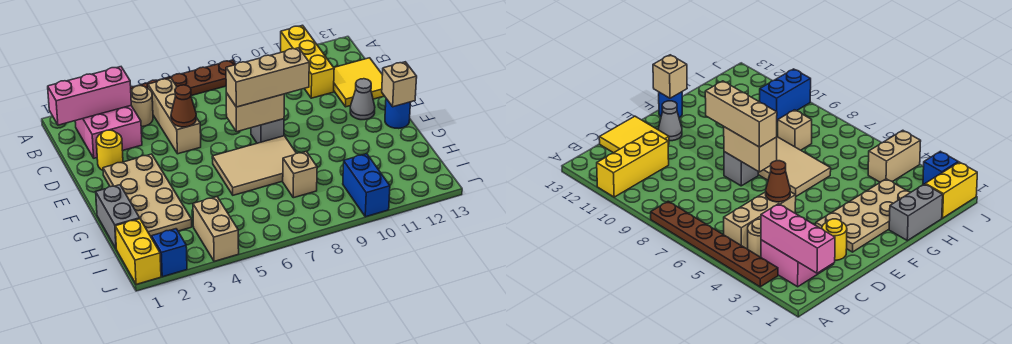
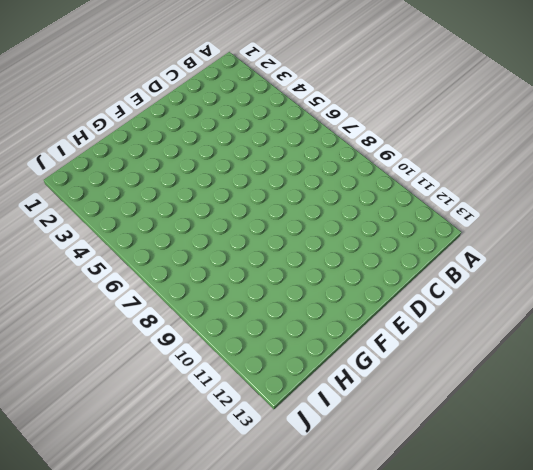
none -> brown 1x6 plate [131,60,236,96]
none -> yellow 1x3 brick [281,25,334,98]
none -> pink 2x2 brick [75,106,142,158]

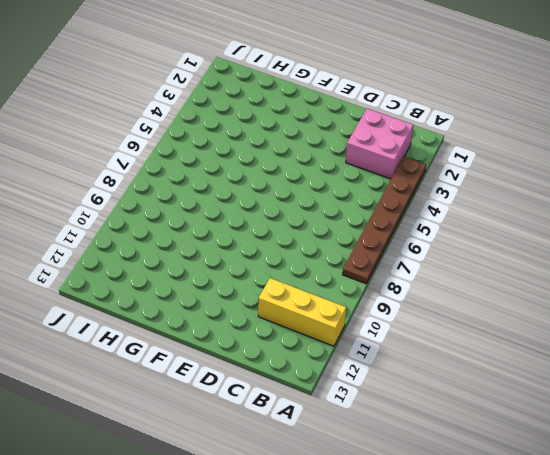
none -> tan 1x1 round brick [131,86,153,127]
none -> tan 1x3 brick [148,78,201,154]
none -> yellow 2x2 tile [334,58,384,107]

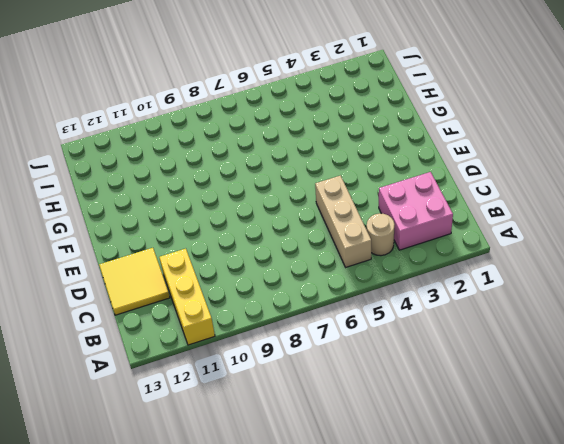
none -> brown 1x6 plate [131,60,236,96]
none -> yellow 1x1 round brick [96,130,123,170]
none -> tan 2x4 plate [103,154,192,238]

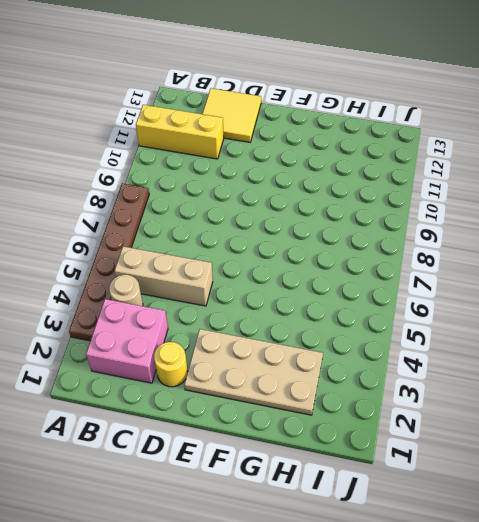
none -> grey 1x1 brick [251,119,284,143]
none -> grey 1x1 cone [350,79,375,120]
none -> tan 2x3 tile [212,136,296,195]

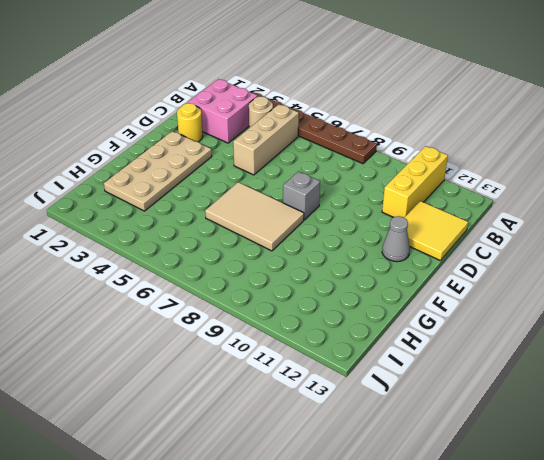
none -> blue 1x1 round brick [385,99,411,129]
none -> grey 1x2 brick [96,185,140,248]
none -> tan 1x1 brick [283,152,317,198]

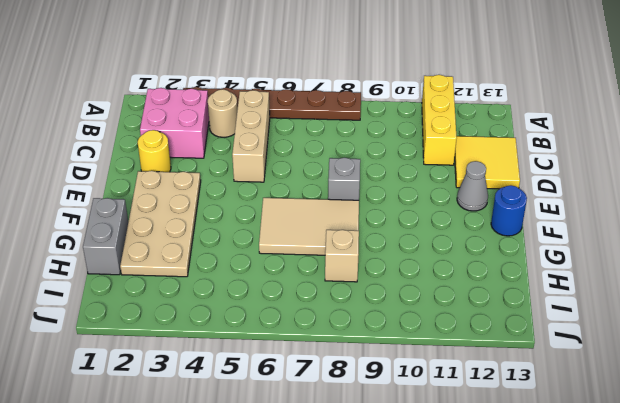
none -> yellow 1x2 brick [115,219,161,284]
none -> tan 1x2 brick [193,197,239,261]
none -> blue 1x2 brick [343,154,390,217]

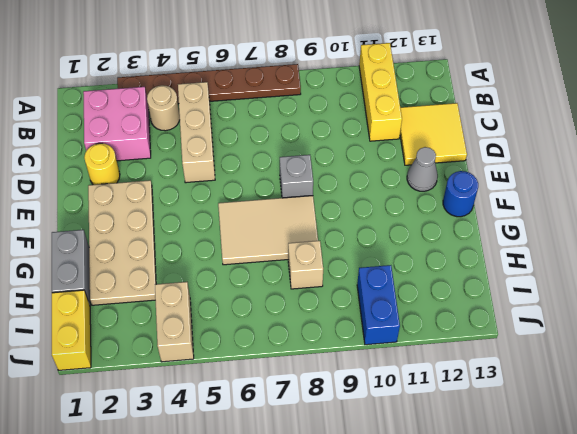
none -> blue 1x1 brick [152,229,187,277]
none -> pink 1x3 brick [48,67,131,125]
none -> brown 1x1 cone [171,85,196,127]

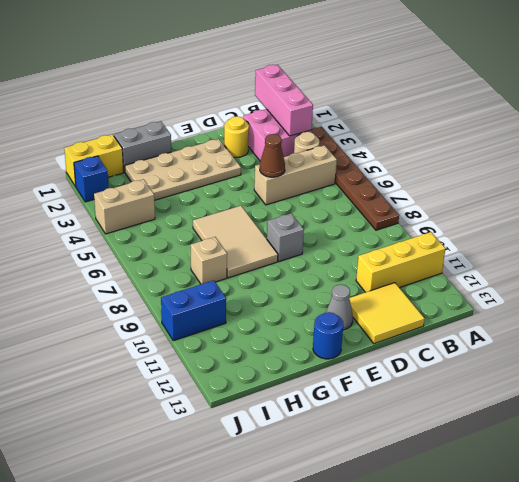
none -> tan 1x2 brick [226,93,284,132]
none -> tan 1x1 brick [382,62,417,107]
none -> tan 1x3 brick [226,48,309,107]

